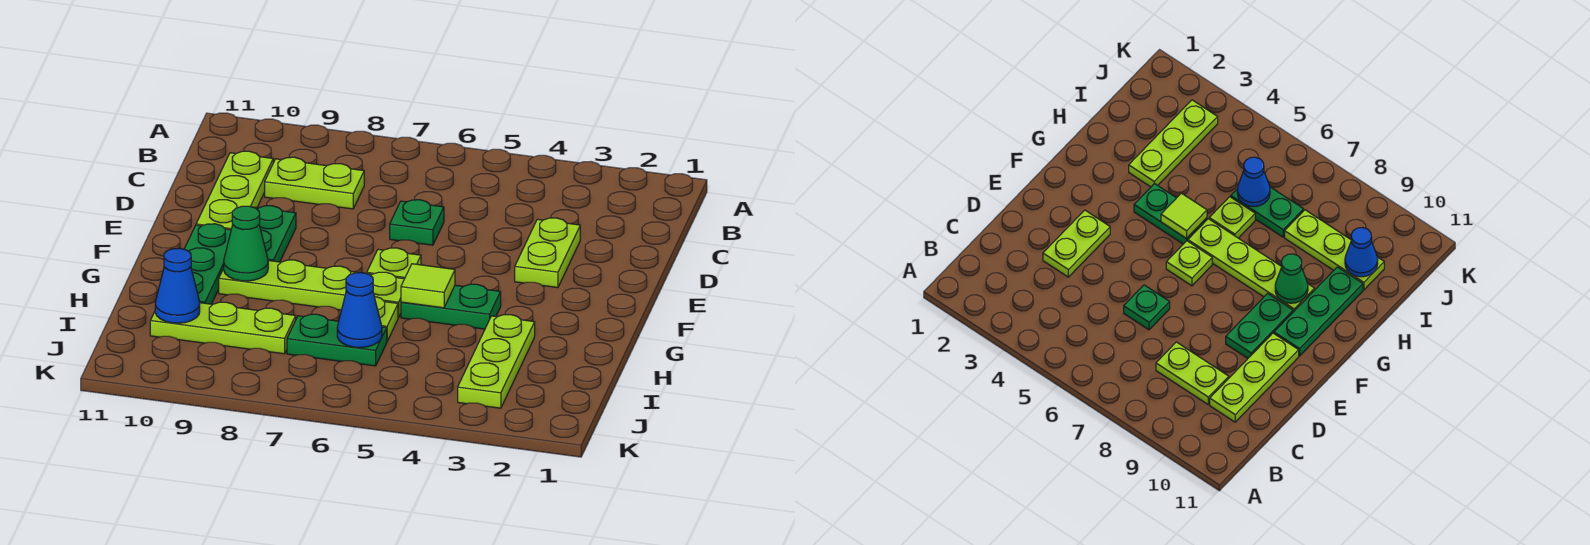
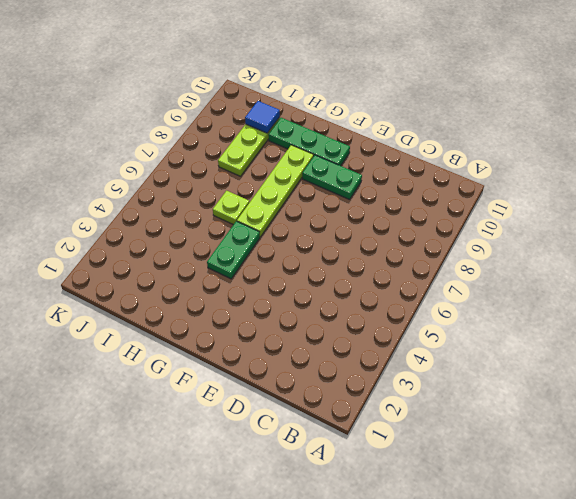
blue 1x1 tile [245,101,280,133] -> blue 1x1 cone [155,248,200,323]
none -> lime 1x2 plate [265,157,364,209]
none -> lime 1x3 plate [196,151,273,230]
none -> lime 1x2 plate [515,218,580,288]

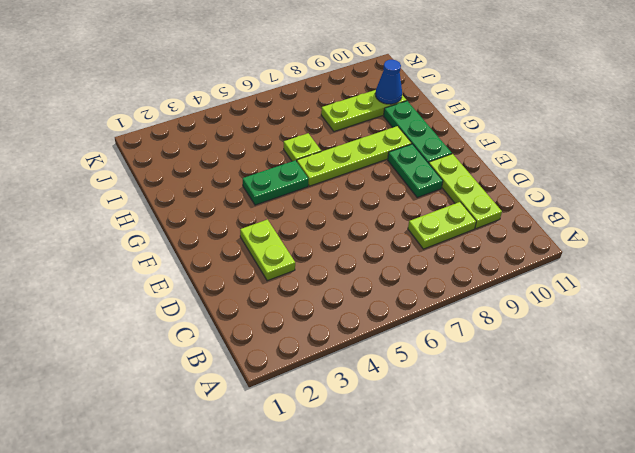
none -> green 1x1 plate [390,200,444,245]
none -> lime 1x1 plate [367,248,421,279]
none -> lime 1x3 plate [458,315,535,408]

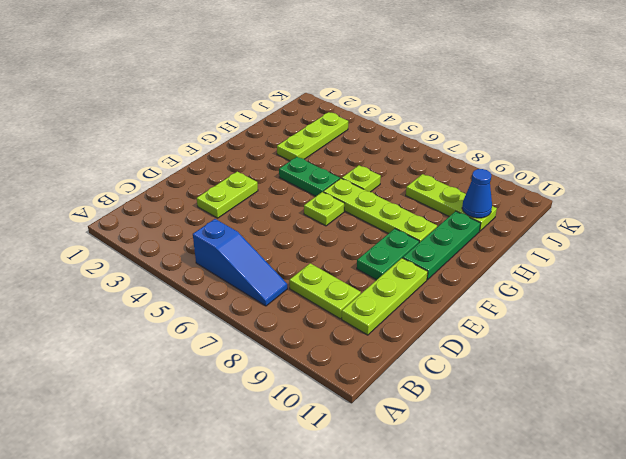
blue 1x3 slope [193,219,287,306] -> none
none -> green 1x1 plate [390,200,444,245]
none -> green 1x2 plate [287,314,387,366]
none -> lime 1x1 tile [401,264,455,308]

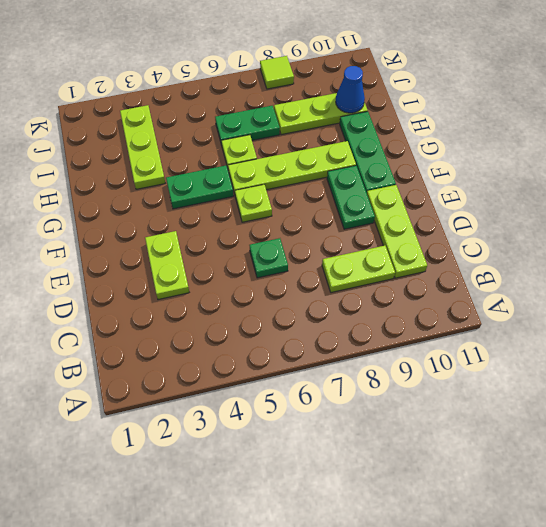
lime 1x1 tile [260,56,294,89] -> lime 1x1 tile moved to [401,264,455,308]
none -> green 1x1 cone [224,206,268,281]
none -> blue 1x1 cone [337,273,382,347]

